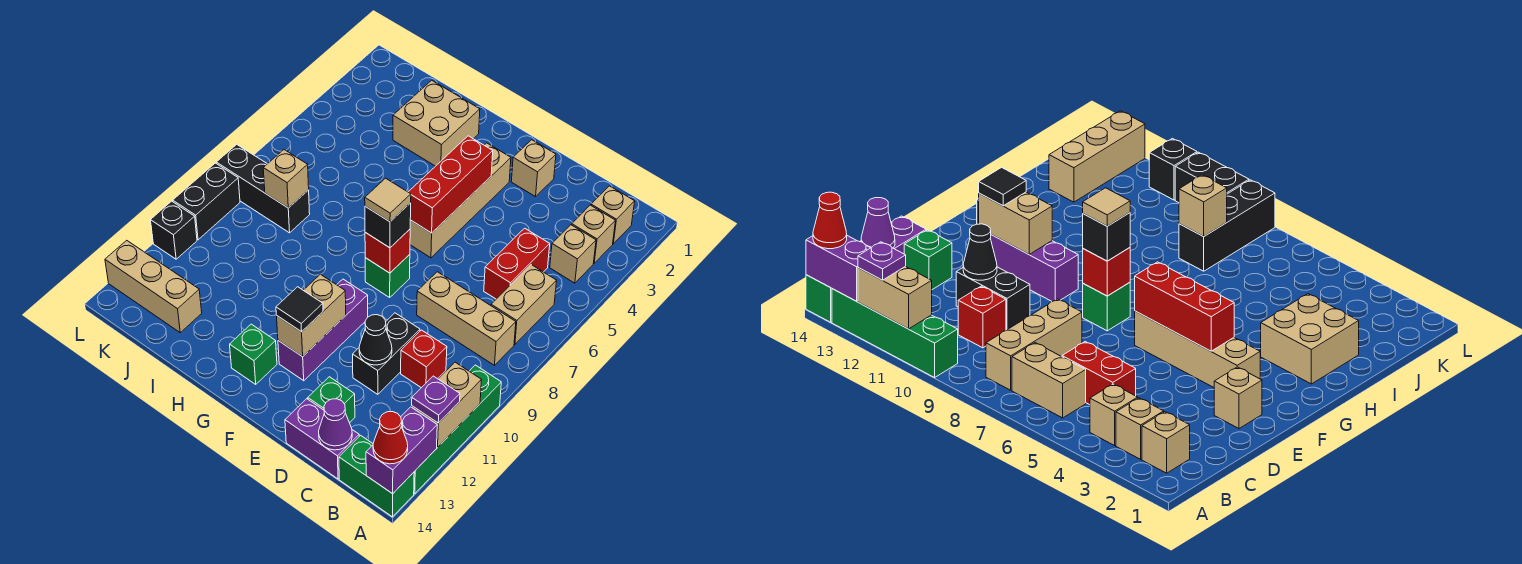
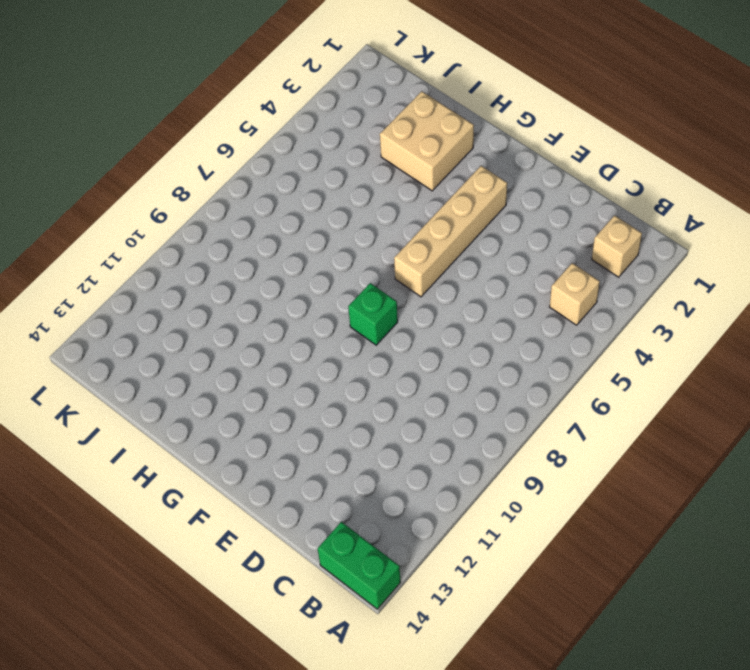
none -> green 1x4 brick [414,365,501,494]
none -> tan 1x1 brick [572,205,615,263]
none -> tan 1x2 brick [491,265,557,344]
none -> tan 1x3 brick [417,272,516,365]

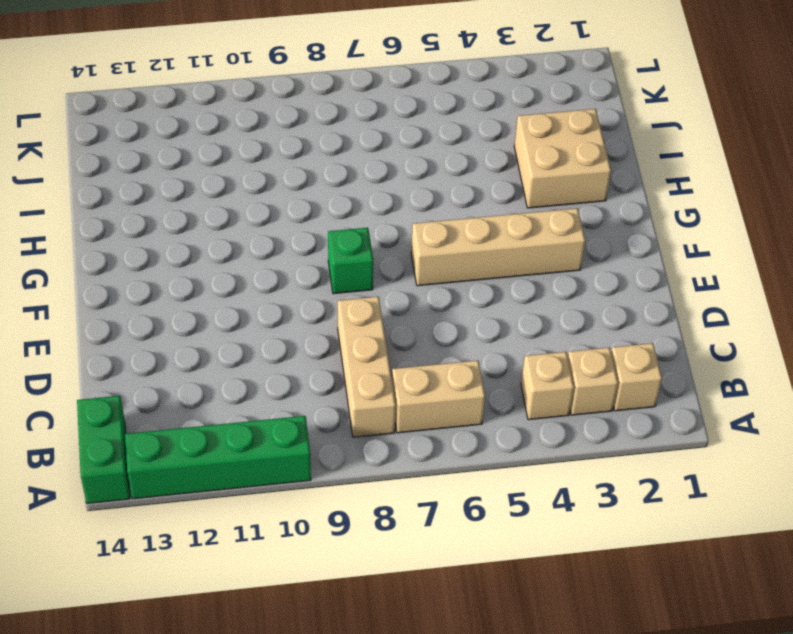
none -> red 1x2 brick [484,228,550,299]
none -> red 1x1 brick [401,330,447,388]
none -> purple 1x2 brick [285,399,359,479]
none -> black 1x2 brick [353,313,420,394]

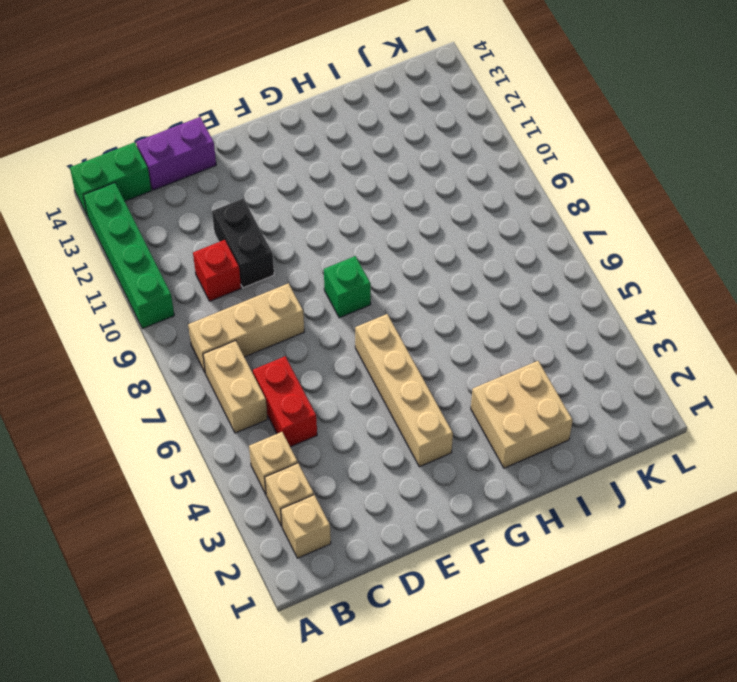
none -> green 1x1 brick [308,377,355,423]
none -> tan 1x1 brick [511,140,556,197]
none -> purple 1x3 brick [278,279,368,381]
none -> green 1x1 brick [230,324,277,384]

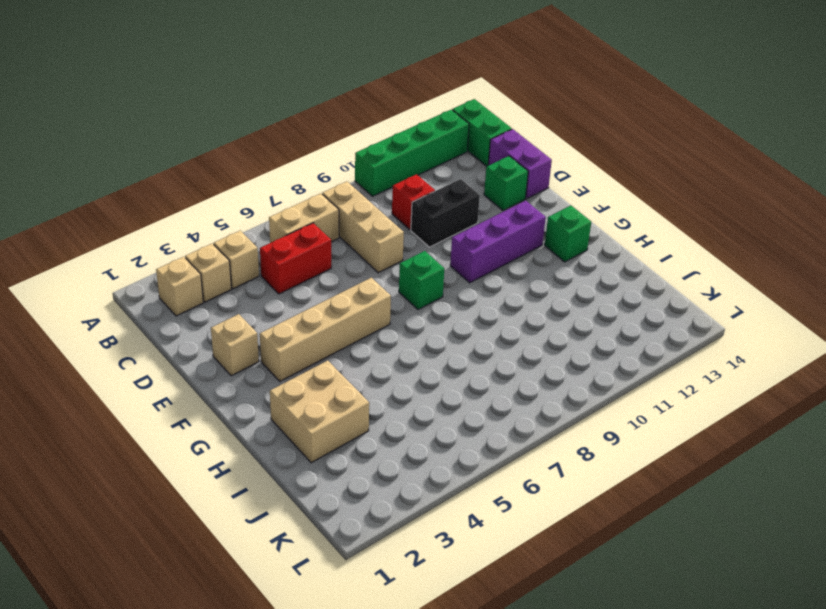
none -> black 1x3 brick [216,144,310,233]
none -> tan 1x3 brick [105,240,202,333]
none -> black 1x2 brick [173,163,240,240]
none -> black 1x1 brick [151,201,197,259]

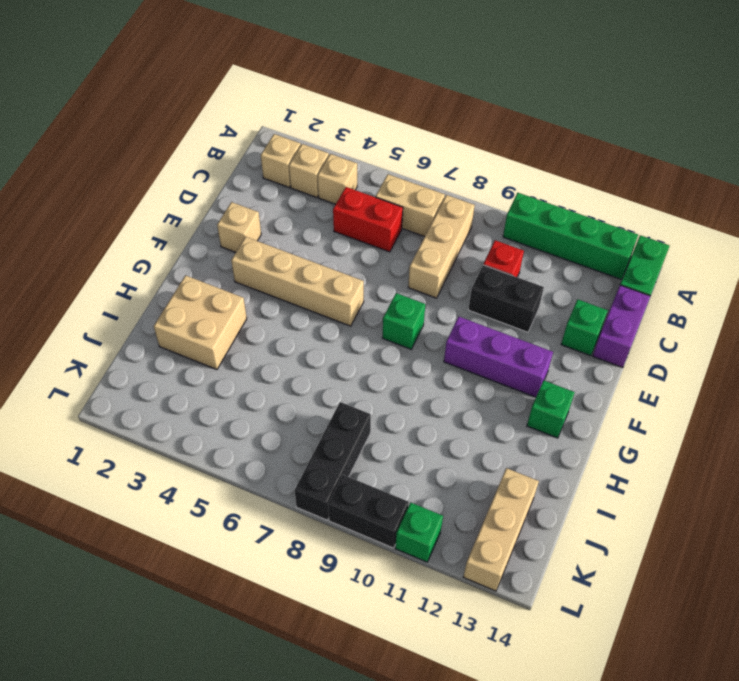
green 1x1 brick [395,503,443,562] -> black 1x1 brick [151,201,197,259]
none -> tan 1x2 brick [412,362,481,447]
none -> purple 1x2 brick [366,407,437,494]
none -> purple 1x1 cone [319,399,352,450]
none -> black 1x1 cone [359,315,392,365]

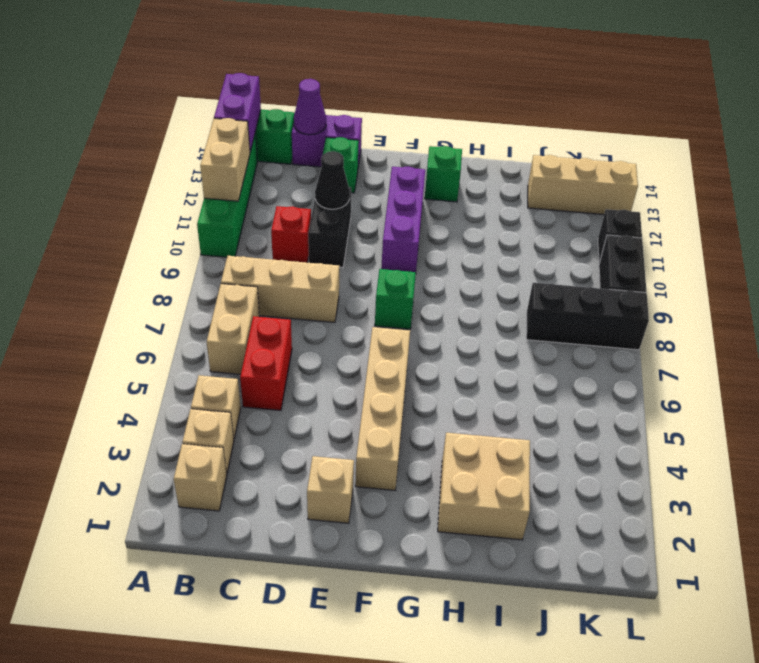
none -> red 1x3 brick [409,136,493,233]
none -> red 1x1 brick [365,229,410,273]
none -> tan 1x2 brick [276,274,346,357]
none -> tan 1x1 brick [263,150,309,208]

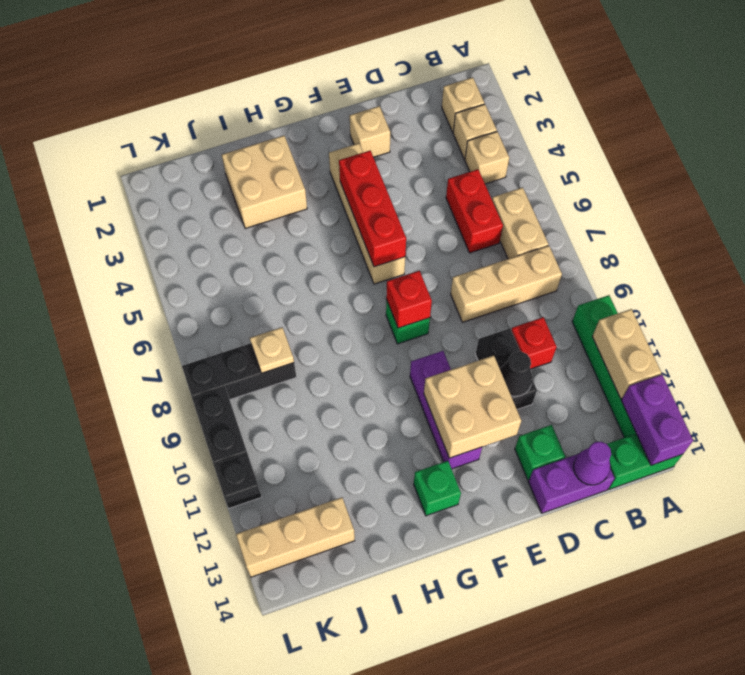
tan 2x2 brick [424,355,521,458] -> tan 1x2 brick [276,274,346,357]
tan 1x1 plate [250,327,294,373] -> tan 1x1 brick [263,150,309,208]
none -> purple 1x1 plate [412,376,460,423]
none -> red 1x1 cone [373,412,408,464]
none -> black 1x1 brick [365,203,411,248]
none -> black 1x1 tile [276,287,323,332]

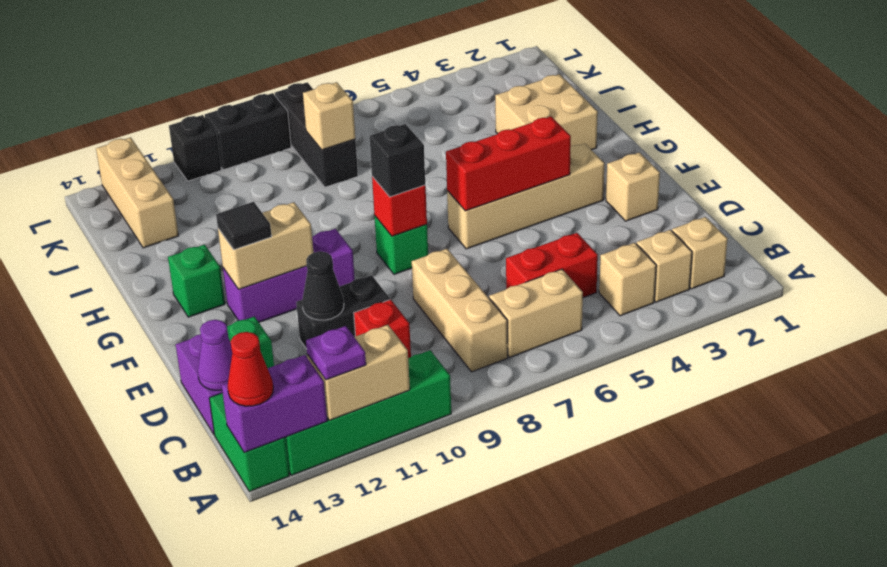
none -> tan 1x1 tile [365,178,411,222]

